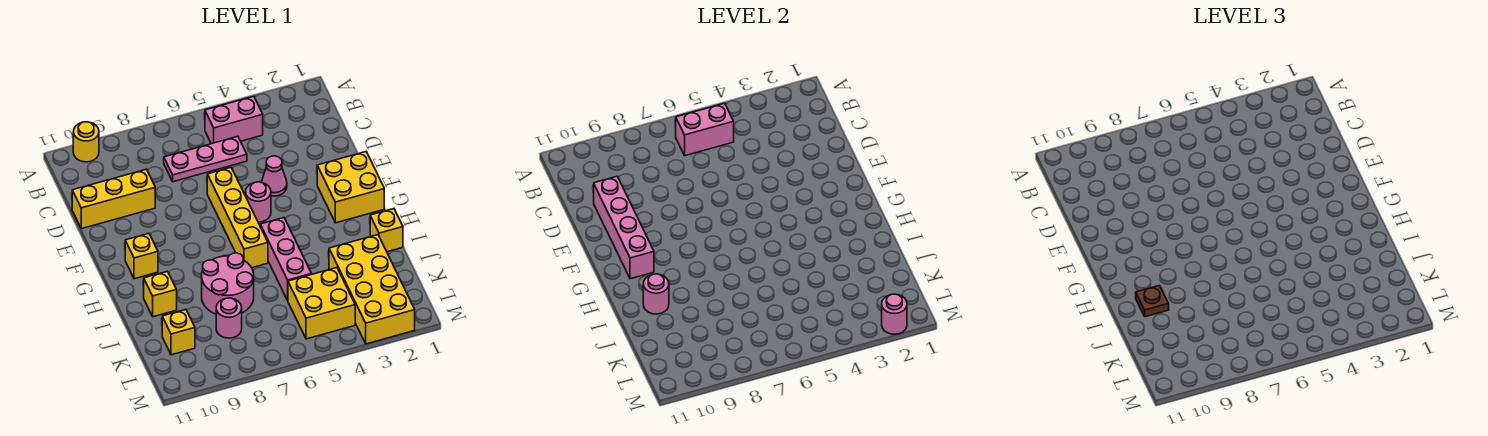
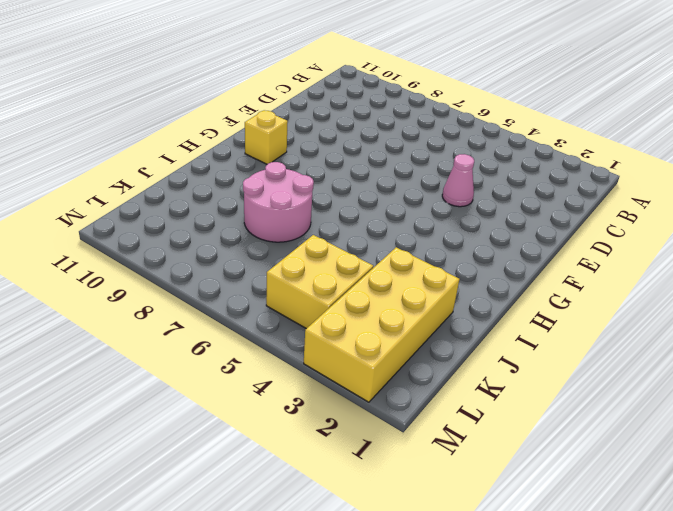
none -> yellow 1x1 round brick [73,122,99,162]
none -> pink 1x2 brick [205,96,263,144]
none -> pink 1x3 plate [164,136,247,182]

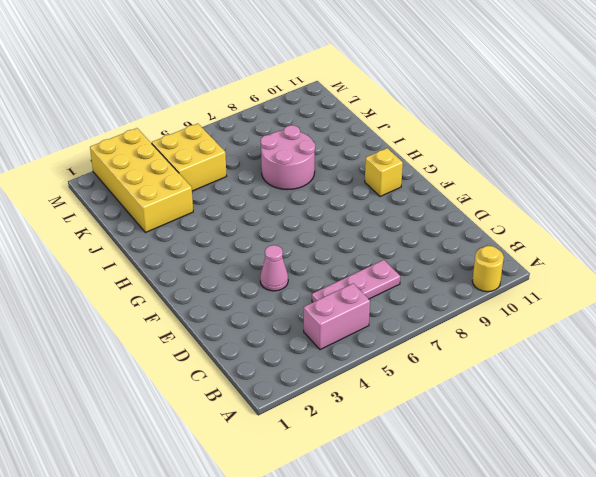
none -> yellow 1x3 brick [72,169,155,229]
none -> yellow 1x4 brick [207,168,268,268]
none -> yellow 2x2 brick [317,152,384,223]

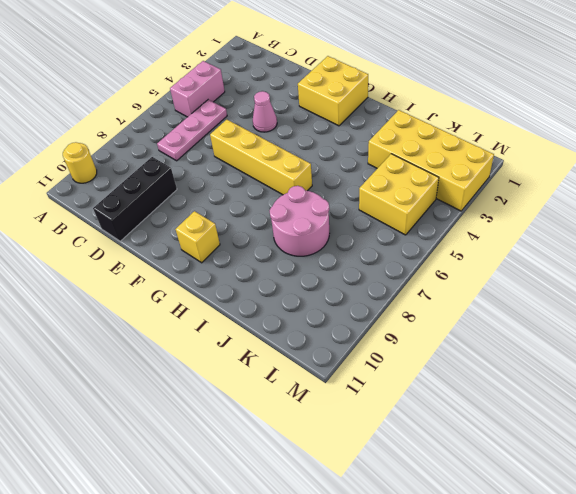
black 1x3 brick [93,157,177,241] -> yellow 1x3 brick [72,169,155,229]
none -> pink 1x1 round brick [245,182,271,222]
none -> pink 1x3 brick [260,218,312,300]
none -> yellow 1x1 brick [370,209,403,252]

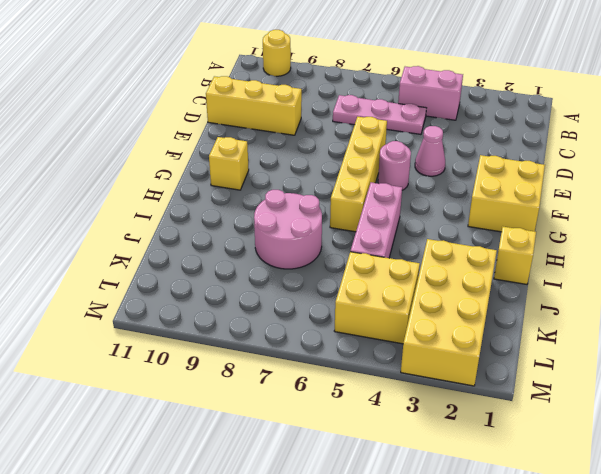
none -> yellow 1x1 brick [144,271,177,317]
none -> pink 1x1 round brick [216,298,242,338]
none -> yellow 1x1 brick [162,310,195,355]

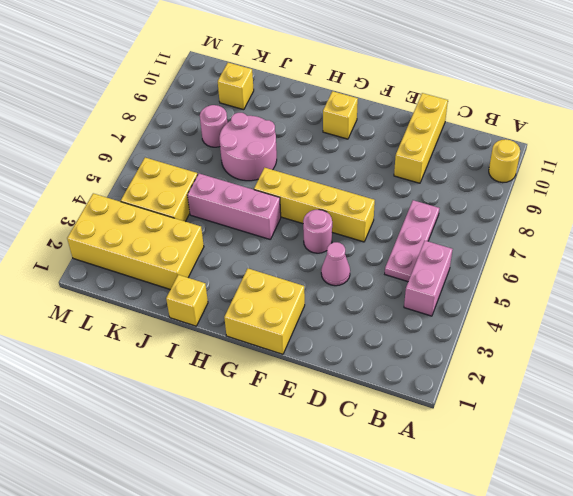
none -> yellow 1x1 brick [144,271,177,317]
none -> pink 1x2 brick [676,103,734,156]
none -> pink 1x4 brick [594,176,654,279]

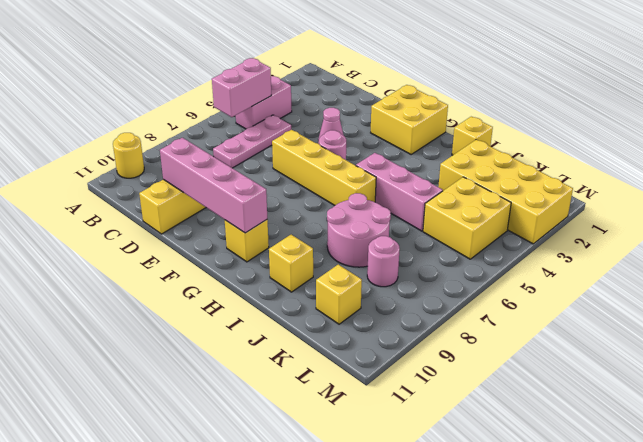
none -> pink 1x1 round brick [643,274,669,314]
none -> pink 1x1 round brick [882,294,907,334]
none -> brown 1x1 plate [1136,286,1169,317]

